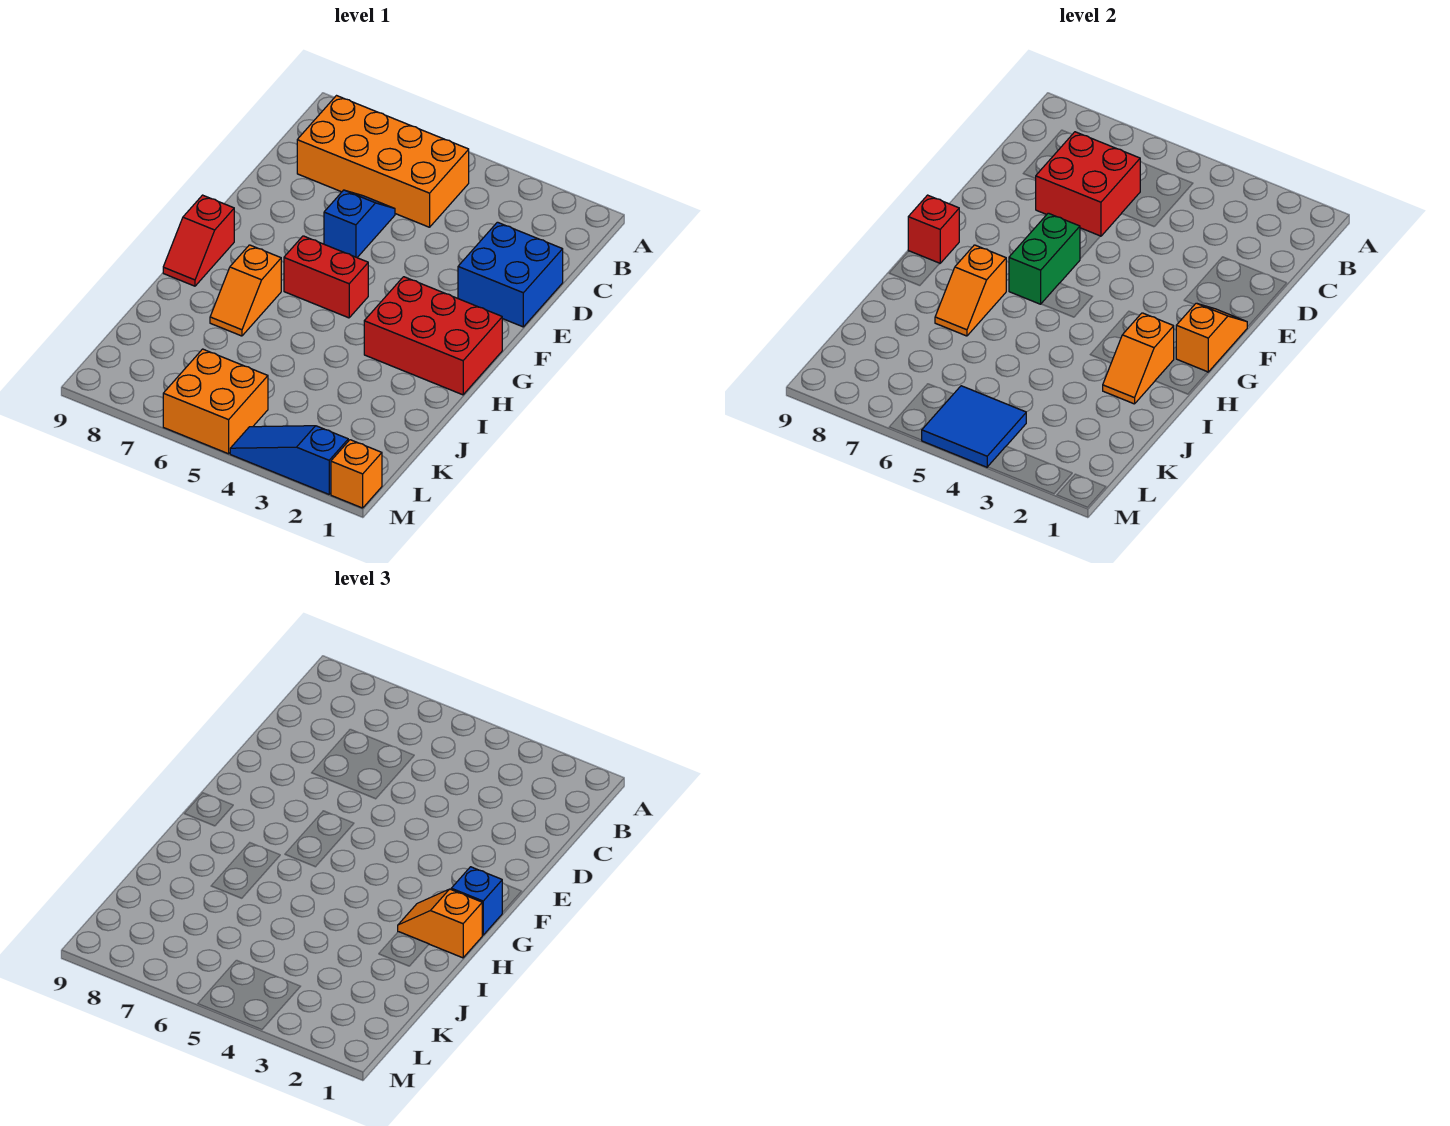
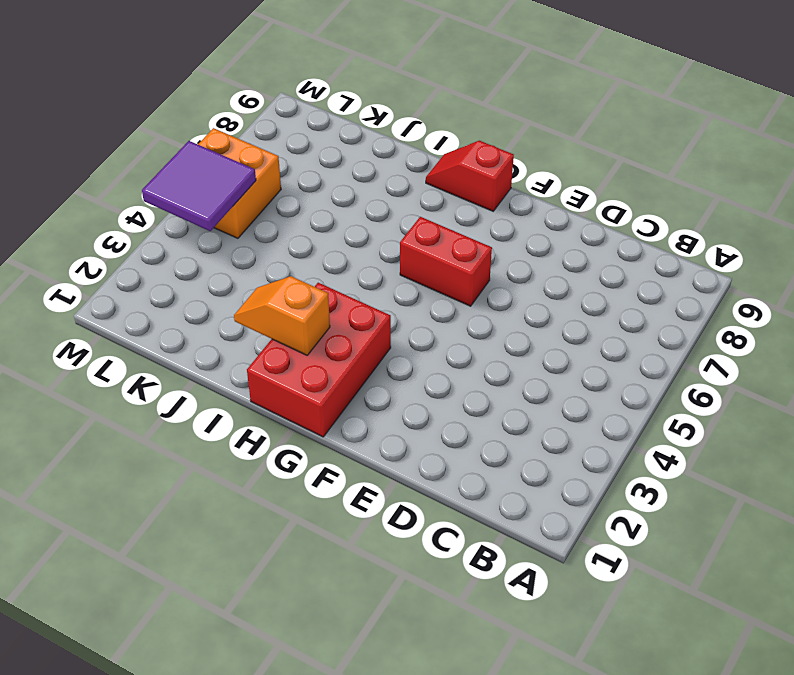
red 1x2 brick [400,217,492,306] -> red 1x2 brick turned to [284,236,368,318]
purple 2x2 tile [142,141,256,231] -> blue 2x2 tile [922,386,1026,467]
none -> orange 2x4 brick [297,96,469,227]
none -> blue 2x2 brick [458,222,563,327]
none -> blue 1x2 slope [324,190,395,257]

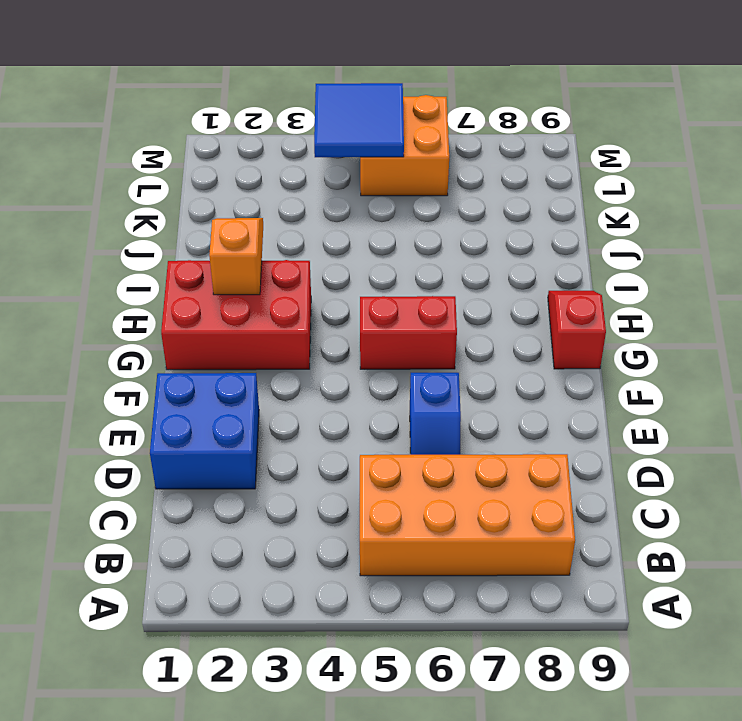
none -> orange 1x2 slope [210,245,281,336]
none -> orange 1x1 brick [331,440,382,508]
none -> blue 1x3 slope [230,426,348,494]

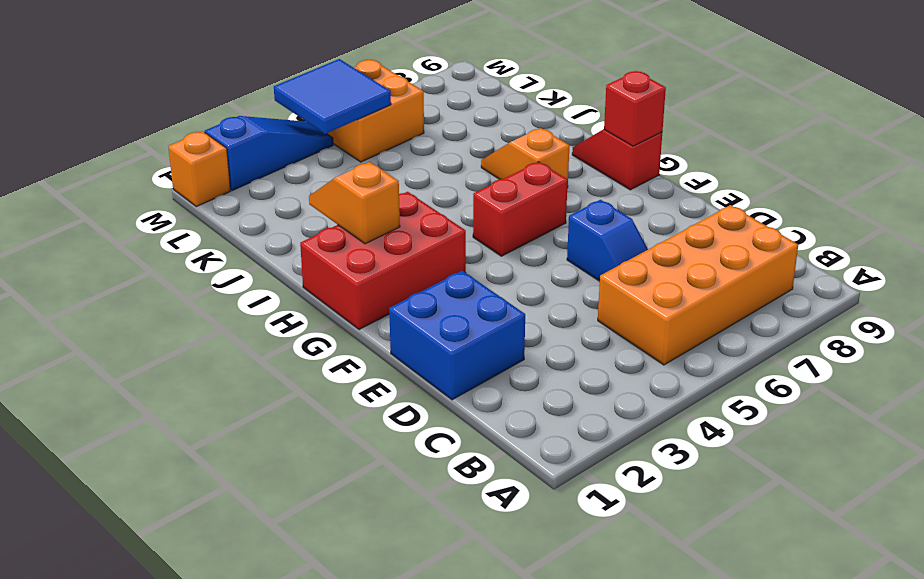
none -> red 2x2 brick [1035,132,1140,236]
none -> orange 1x2 slope [1176,303,1247,372]
none -> green 1x2 brick [1009,213,1080,304]

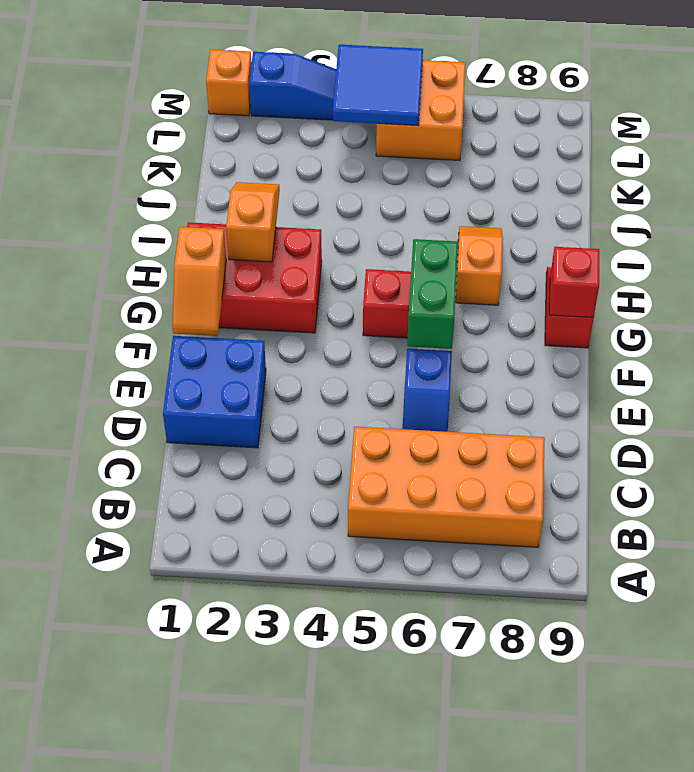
none -> red 2x2 brick [1035,132,1140,236]
none -> orange 1x2 slope [935,245,1006,336]
none -> blue 1x1 brick [451,867,502,935]

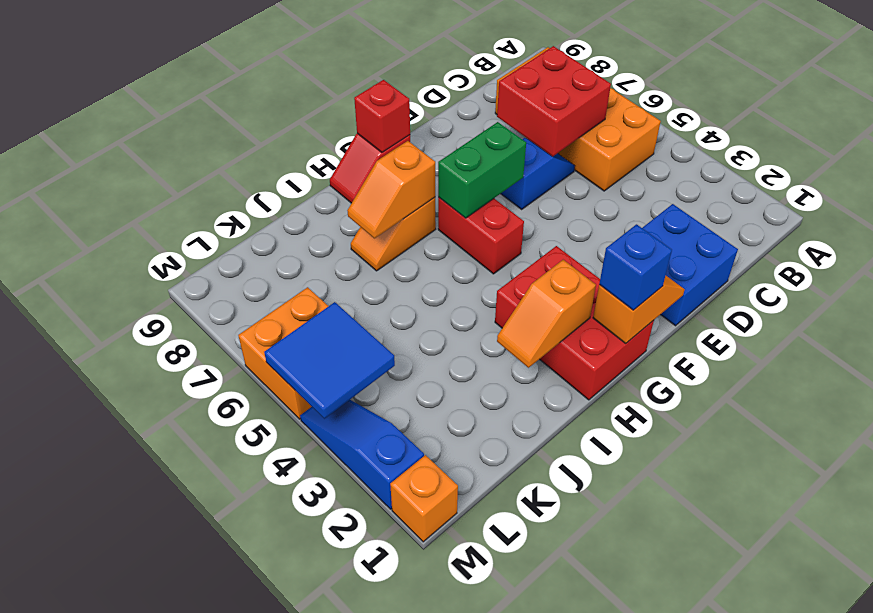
none -> orange 1x2 slope [398,889,482,958]

